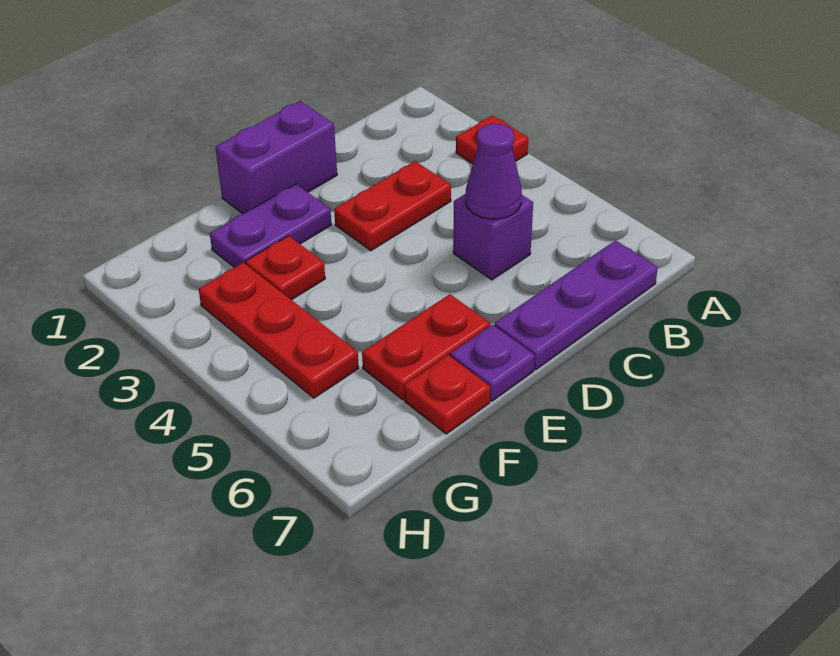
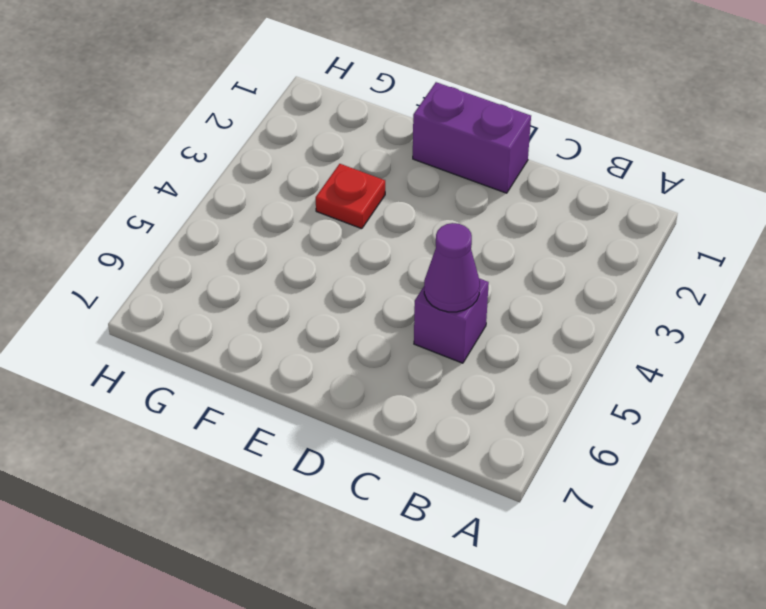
none -> red 1x1 plate [456,115,528,164]
none -> purple 1x3 plate [494,240,658,370]
none -> red 1x2 plate [334,161,451,251]

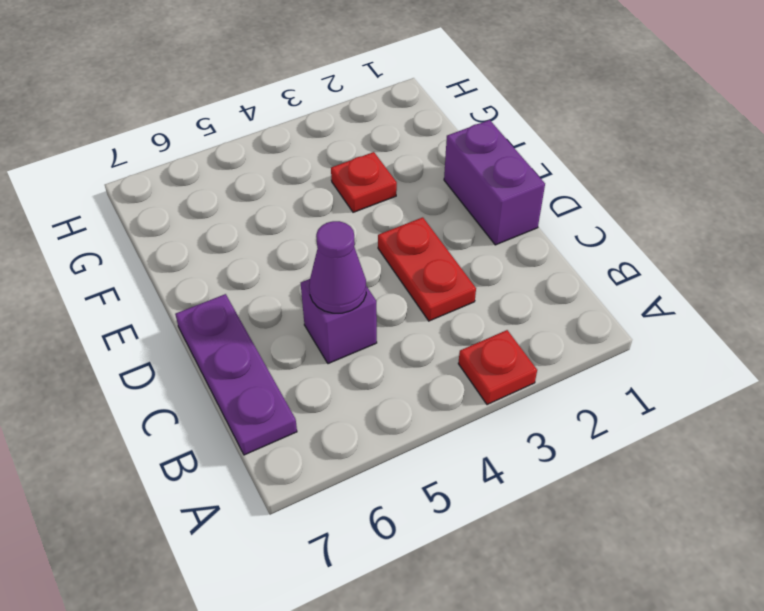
none -> purple 1x2 plate [210,184,332,268]
none -> red 1x2 plate [362,294,490,400]
none -> purple 1x1 plate [450,325,535,401]

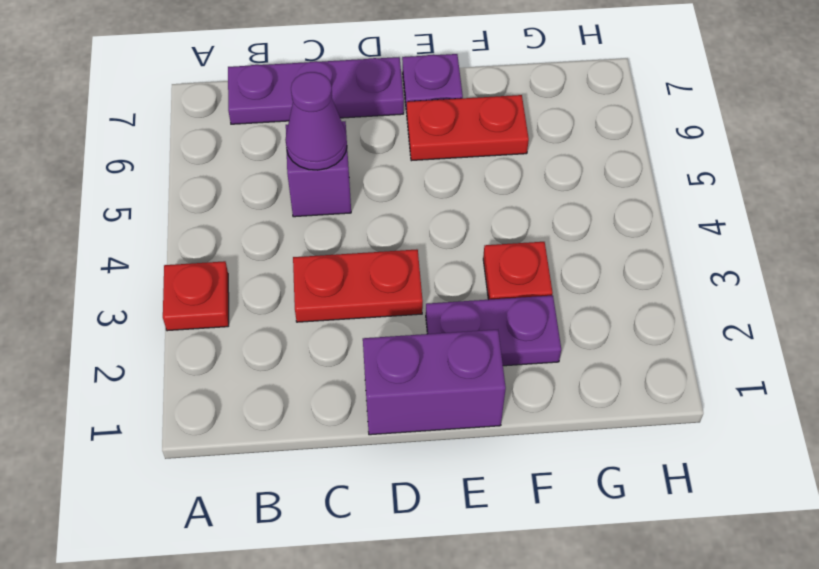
none -> red 1x1 plate [404,355,490,434]
none -> red 1x3 plate [199,263,359,398]

